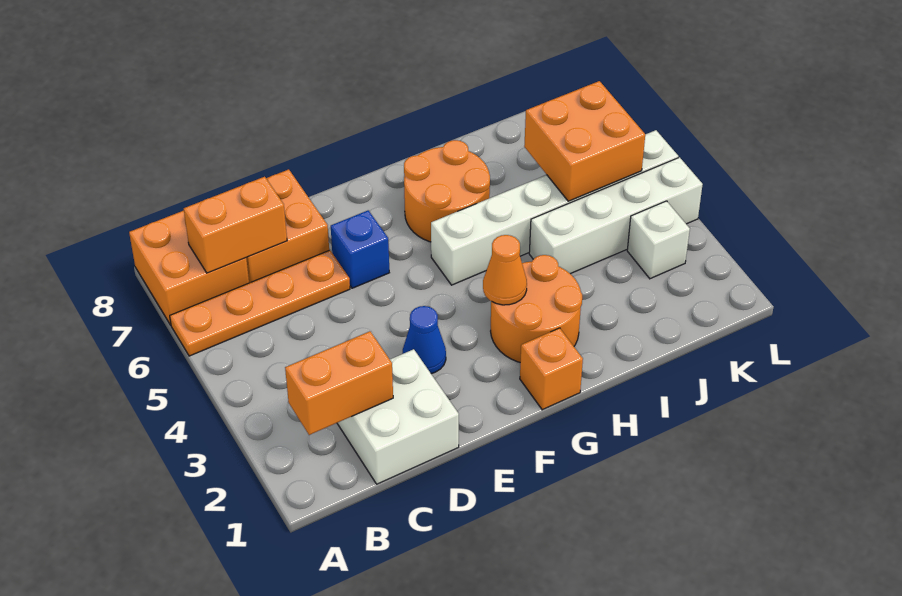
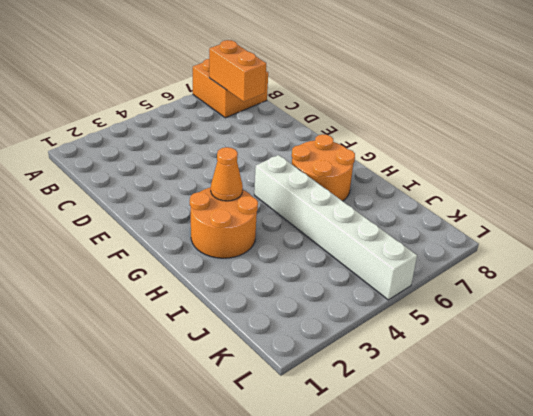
none -> orange 1x4 plate [170,250,350,356]
none -> white 2x2 brick [337,349,459,484]
none -> orange 2x2 brick [246,169,329,283]

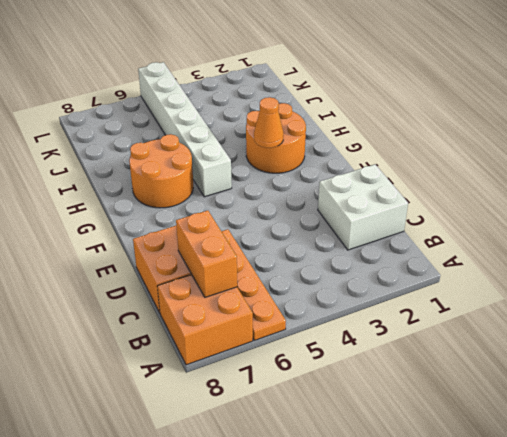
none -> blue 1x1 cone [403,306,446,374]
none -> blue 1x1 brick [331,210,389,288]
none -> orange 1x1 brick [520,328,583,410]

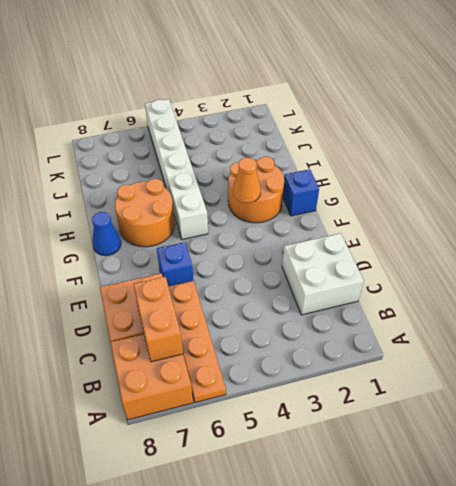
blue 1x1 brick [283,169,319,216] -> orange 1x1 brick [520,328,583,410]
blue 1x1 cone [92,212,121,256] -> blue 1x1 cone moved to [403,306,446,374]
none -> white 1x4 brick [529,157,703,274]
none -> white 1x1 brick [627,201,690,279]
none -> orange 1x2 brick [285,331,393,435]

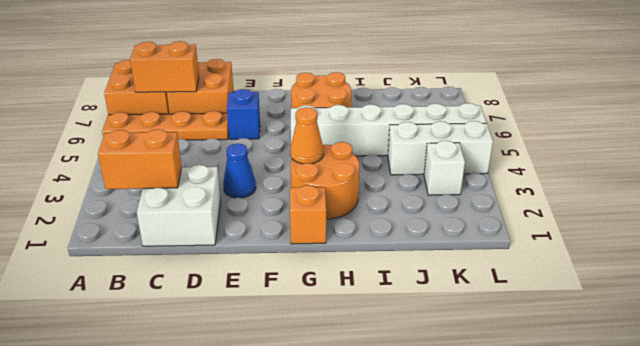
white 1x3 brick [388,121,493,175] -> white 1x4 brick [529,157,703,274]
none -> orange 2x2 brick [524,81,645,201]

